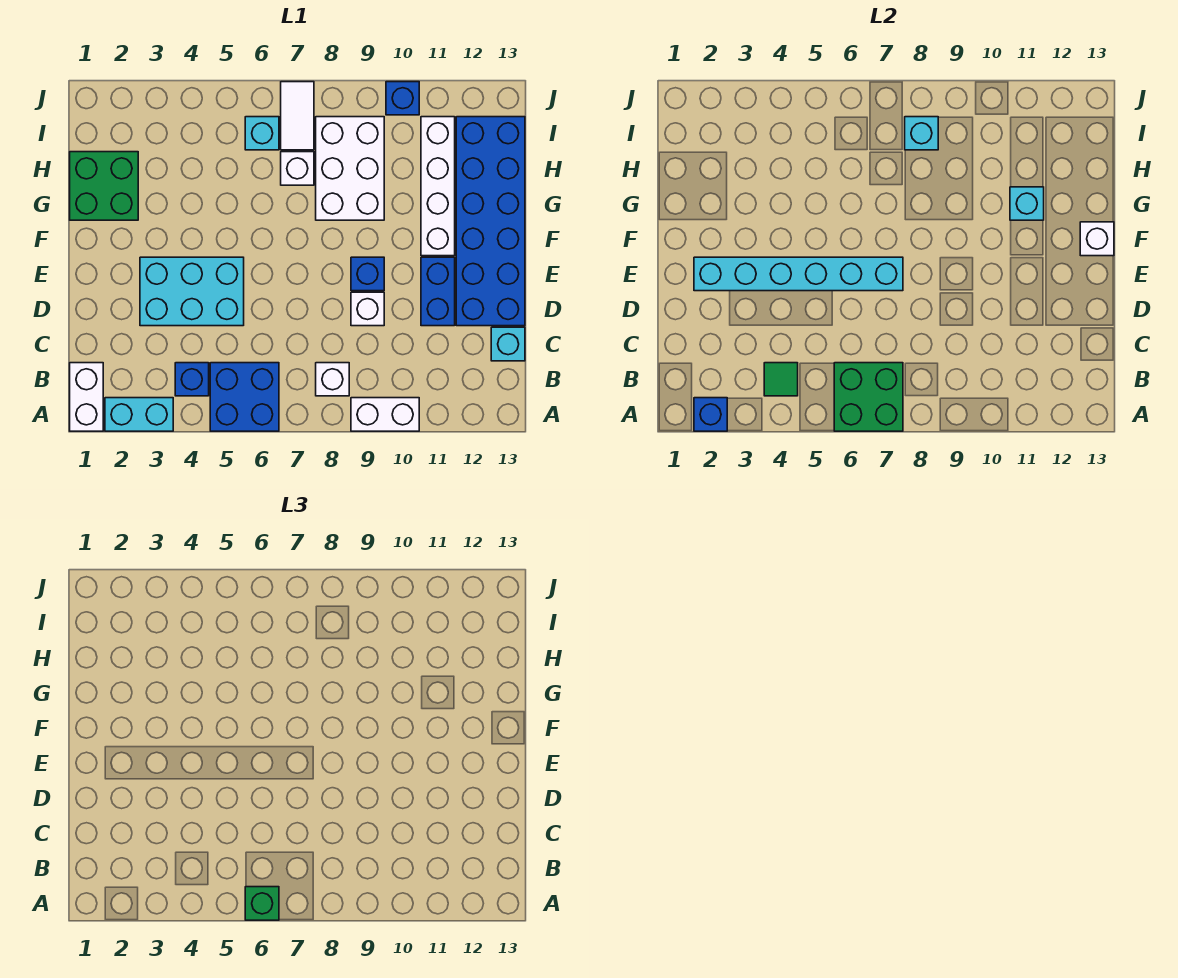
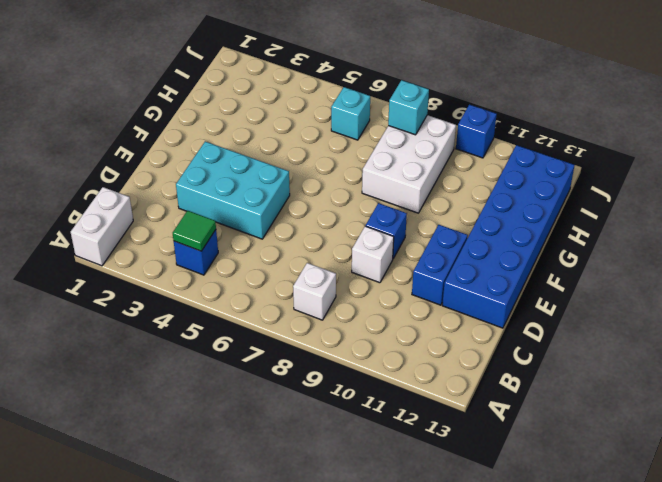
none -> cyan 1x2 brick [105,398,173,431]
none -> blue 2x2 brick [210,363,279,431]
none -> white 1x2 brick [351,398,419,431]

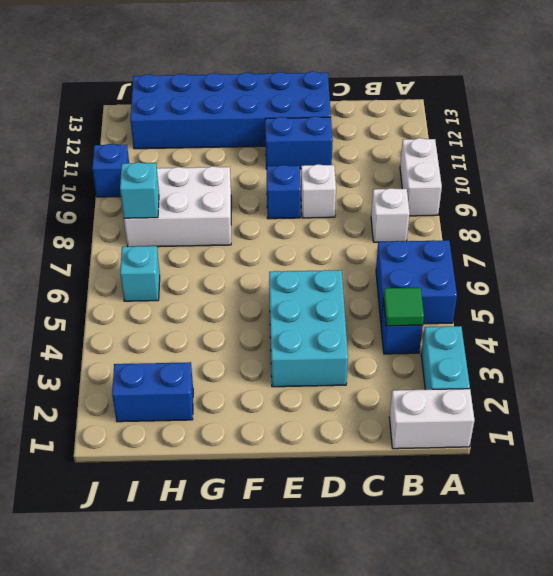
blue 1x2 brick [112,362,193,422] -> green 2x2 brick [70,152,138,220]
none -> cyan 1x1 brick [491,327,525,361]
none -> white 1x4 brick [421,117,455,256]
none -> white 1x1 brick [281,152,314,185]

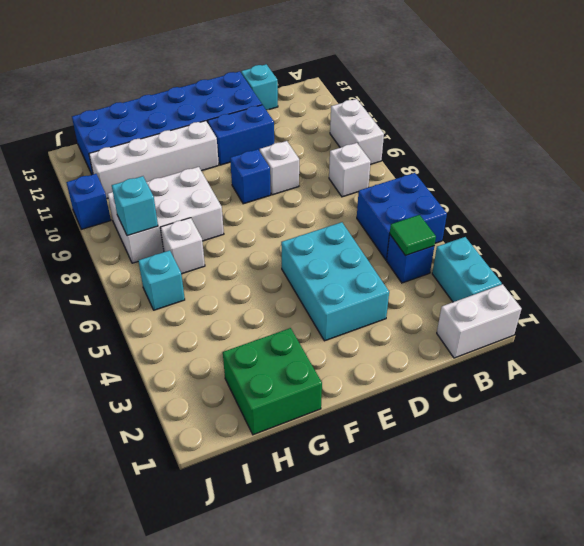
none -> white 1x2 tile [281,82,314,150]
none -> blue 1x1 brick [694,398,727,431]
none -> green 2x2 brick [834,363,903,431]

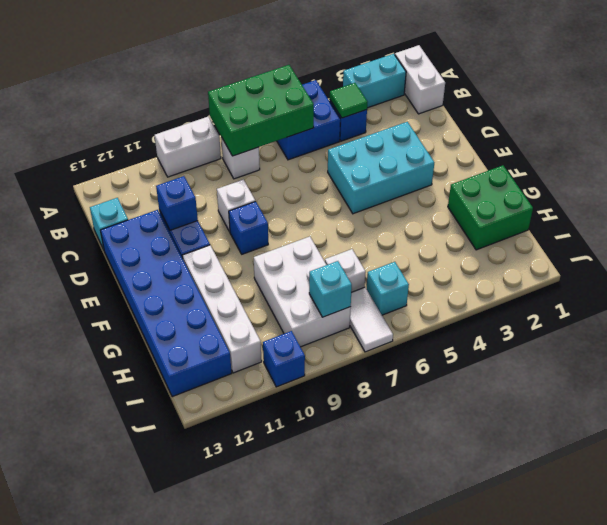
green 2x3 brick [208,65,314,156] -> green 2x2 brick [834,363,903,431]
blue 1x1 brick [156,176,198,230] -> blue 1x1 brick moved to [694,398,727,431]
none -> cyan 1x6 brick [694,257,903,291]
none -> white 1x1 brick [1080,222,1114,256]
none -> cyan 1x1 brick [1010,187,1044,220]

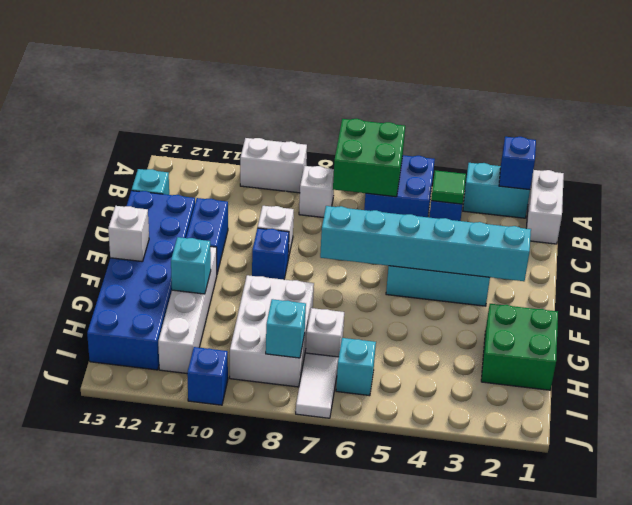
none -> green 1x1 brick [245,887,279,920]

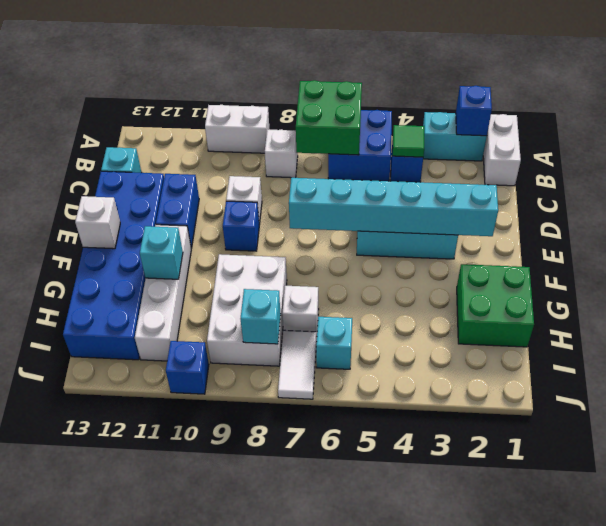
none -> green 1x1 brick [245,887,279,920]

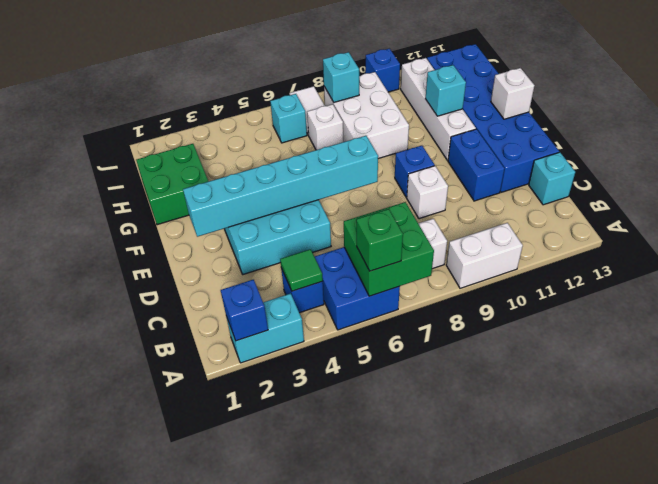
none -> white 1x2 brick [70,363,103,431]

